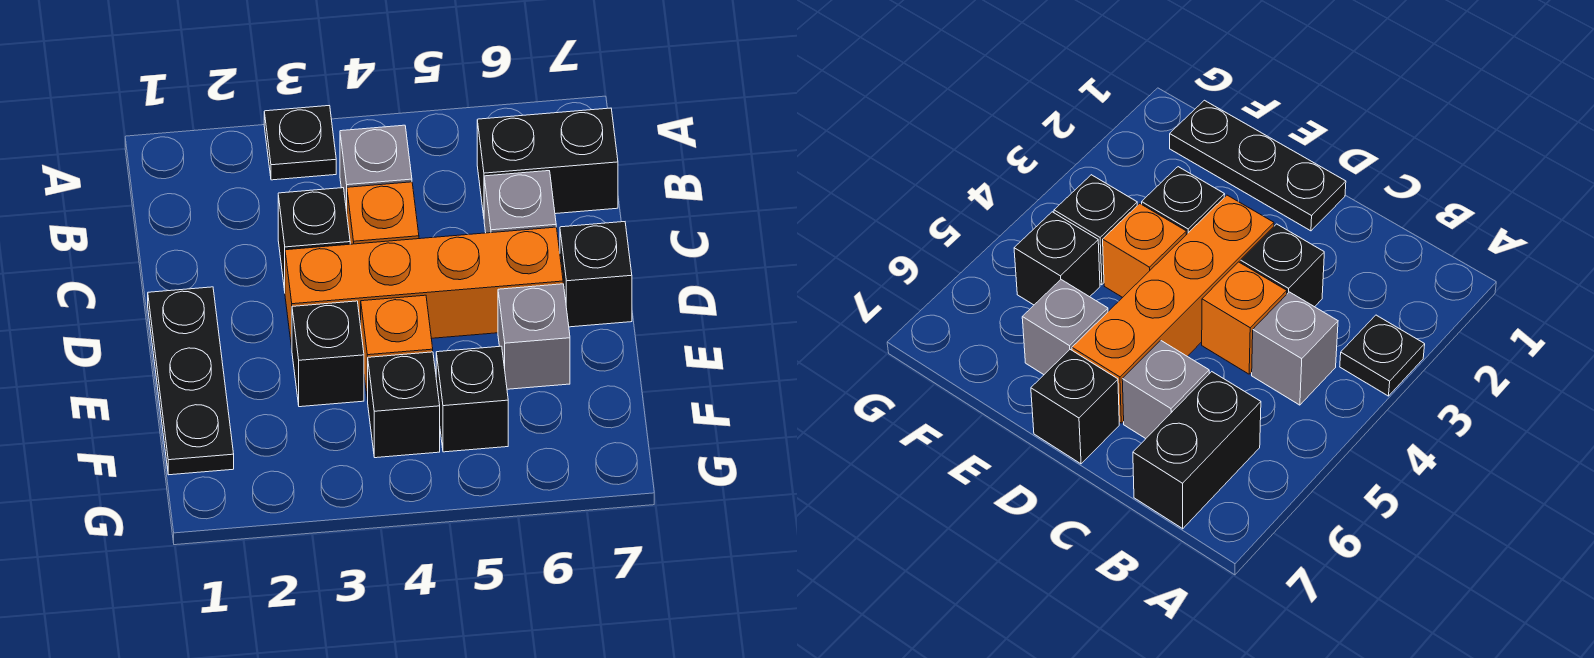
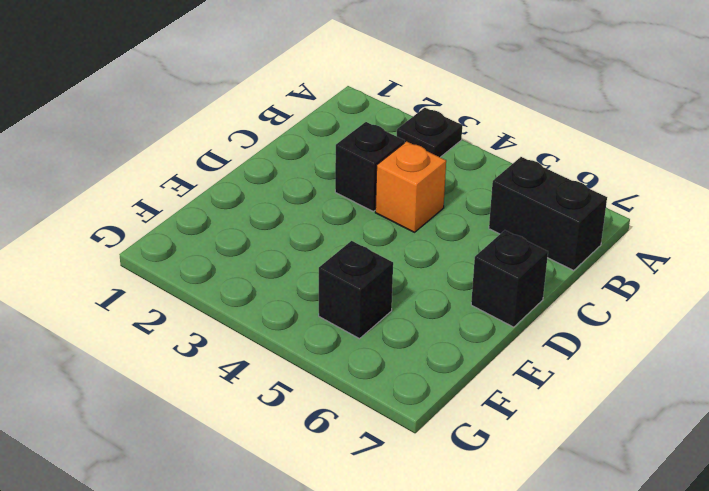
none -> grey 1x1 brick [340,125,412,211]
none -> grey 1x1 brick [484,171,556,233]
none -> black 1x3 plate [148,287,234,475]

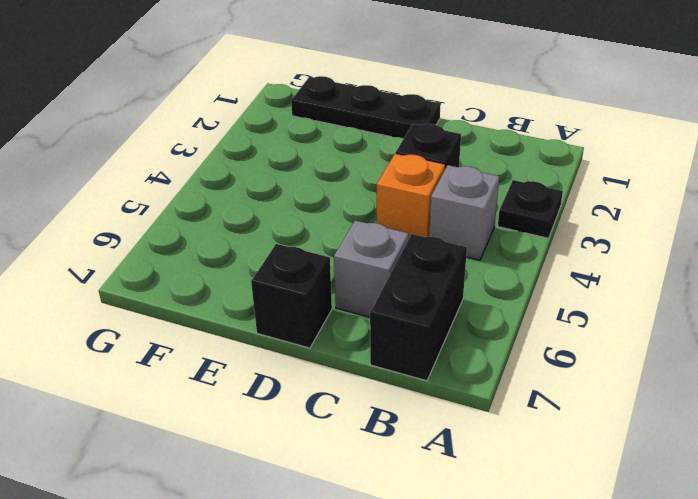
none -> orange 1x4 brick [285,227,563,348]
none -> black 1x1 brick [292,301,364,407]
none -> orange 1x1 brick [361,295,433,401]

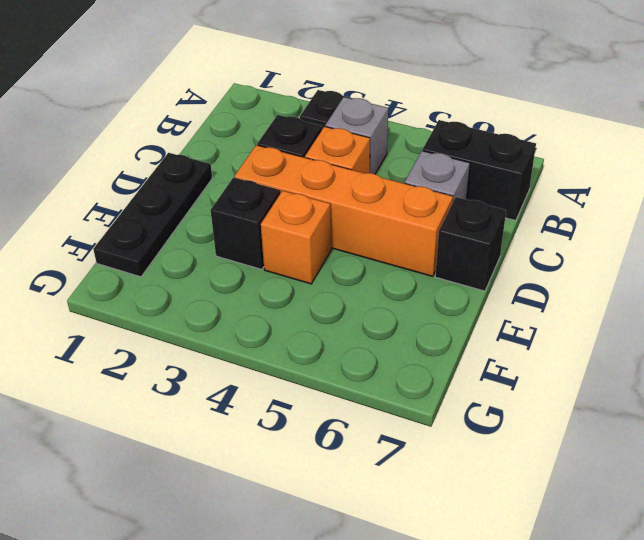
none -> grey 1x1 brick [498,284,570,389]
none -> black 1x1 brick [368,352,440,458]
none -> black 1x1 brick [436,346,508,452]

